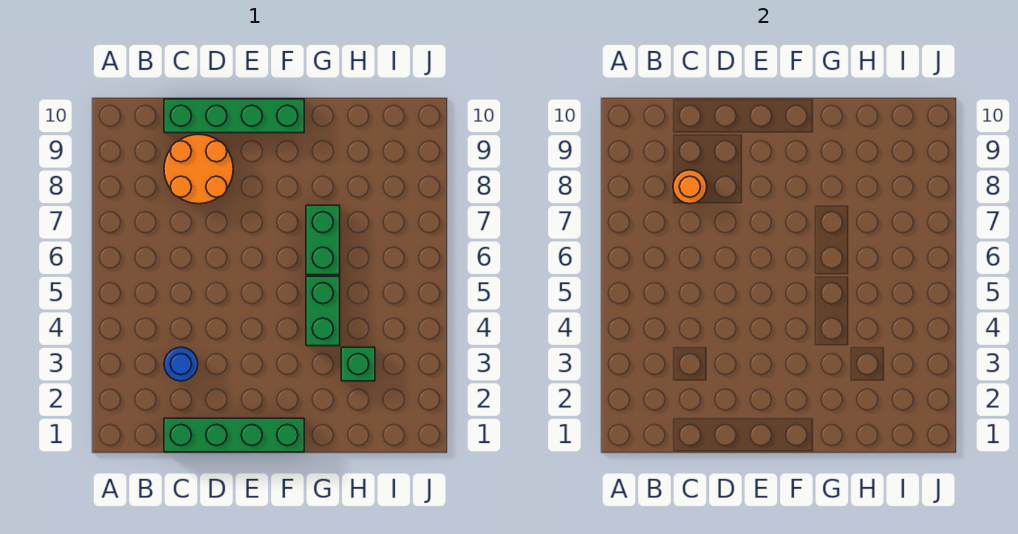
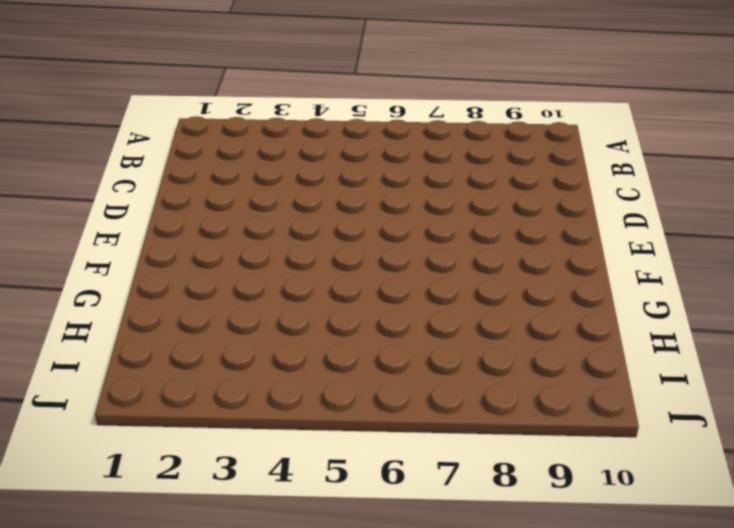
none -> green 1x4 brick [164,418,304,452]
none -> blue 1x1 round brick [164,347,198,381]

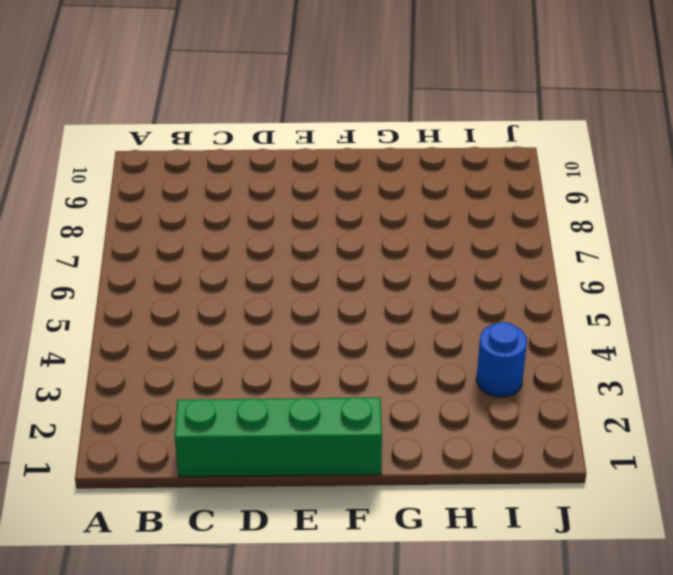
blue 1x1 round brick [476,322,527,397] -> blue 1x1 round brick moved to [164,347,198,381]
none -> orange 2x2 round brick [164,134,233,204]
none -> green 1x4 brick [164,99,304,133]

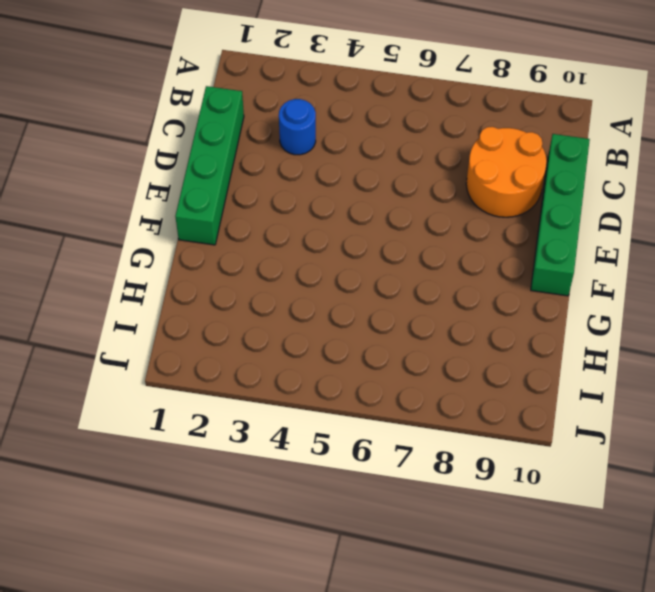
none -> green 1x2 brick [306,276,340,346]
none -> green 1x2 brick [306,205,340,275]

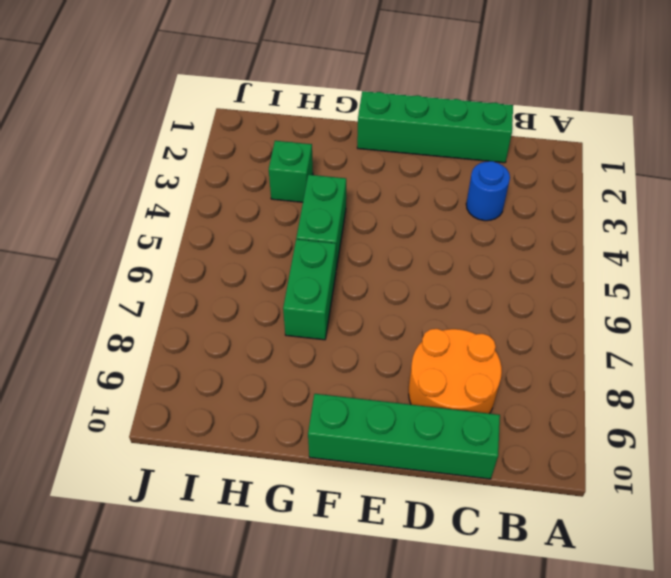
none -> orange 1x1 round brick [673,170,707,204]

